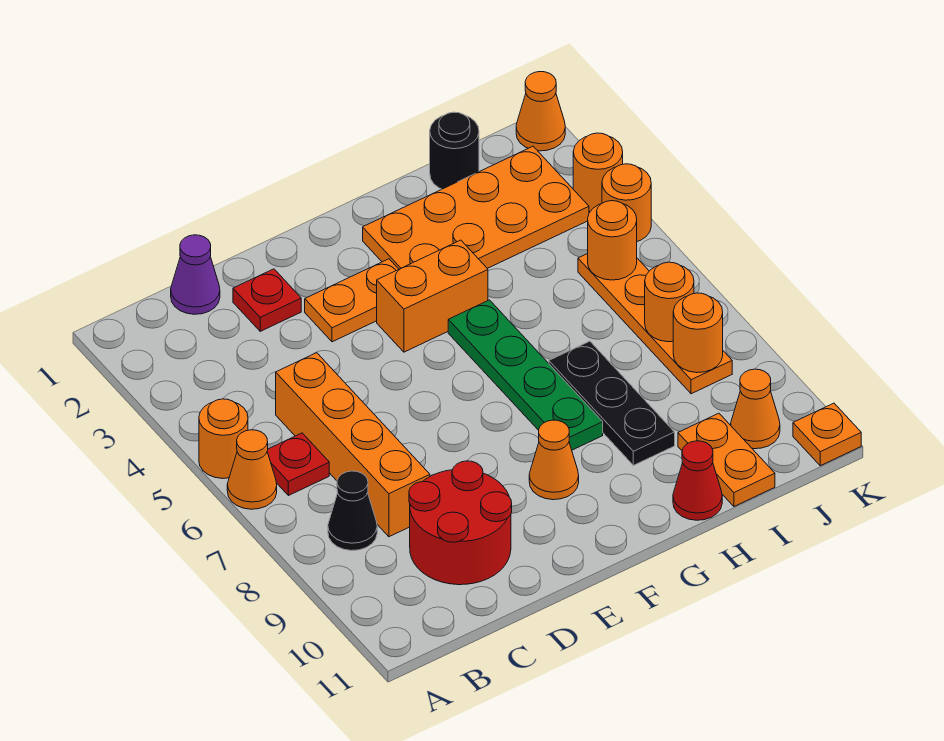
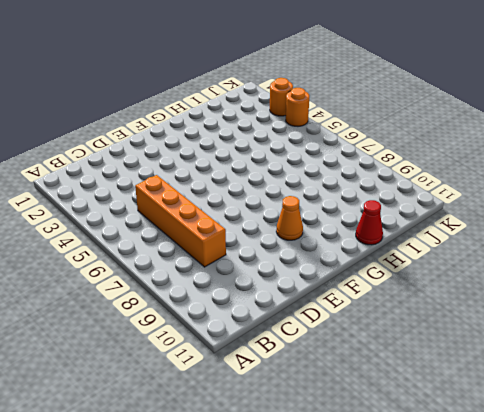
none -> orange 1x1 round brick [199,399,248,479]
none -> orange 1x1 cone [227,430,277,509]
none -> red 1x1 plate [267,433,329,496]

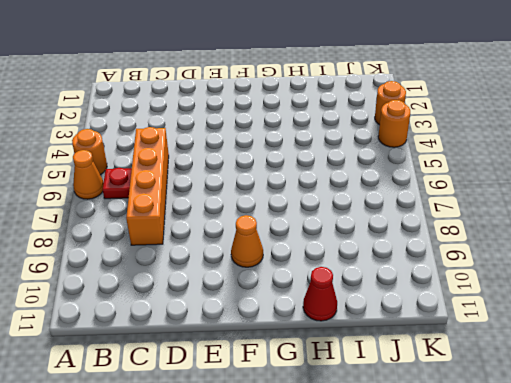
none -> black 1x1 cone [328,471,377,551]
none -> purple 1x1 cone [171,235,220,314]
none -> red 2x2 round brick [409,461,512,585]

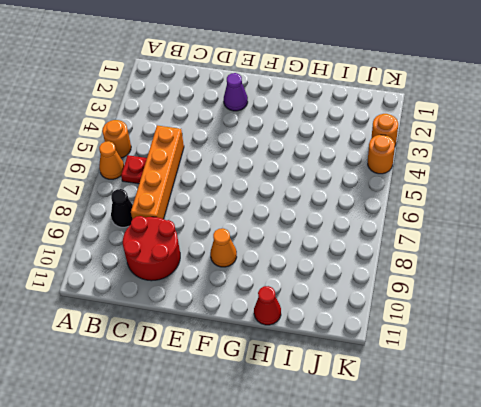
purple 1x1 cone [224,73,248,111] -> purple 1x1 cone moved to [171,235,220,314]
none -> red 1x1 plate [233,269,301,331]
none -> orange 1x2 plate [305,259,399,342]
none -> orange 1x2 brick [377,240,488,352]

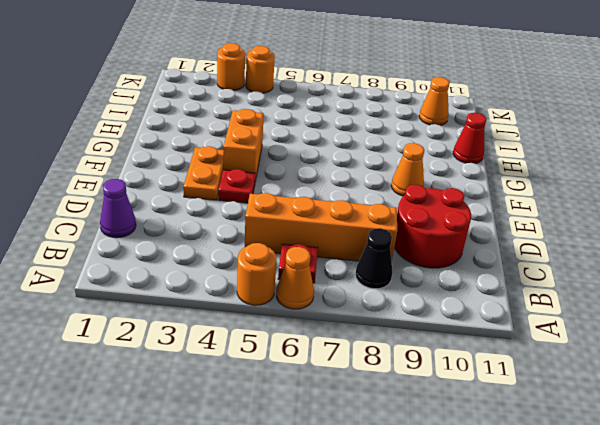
red 1x1 plate [218,169,255,203] -> red 1x1 plate moved to [233,269,301,331]
none -> orange 2x4 plate [363,146,589,269]
none -> green 1x4 plate [448,300,603,450]
none -> black 1x3 plate [549,341,675,465]

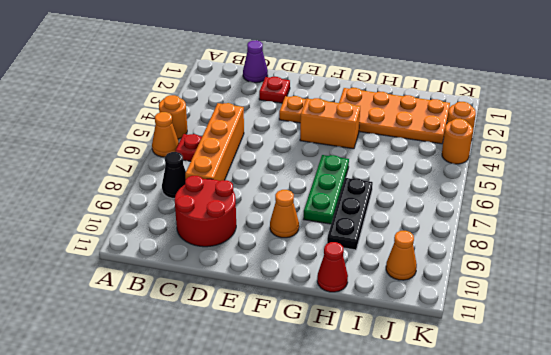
green 1x3 plate [304,155,349,224] -> green 1x4 plate [448,300,603,450]
none -> black 1x1 round brick [430,112,479,189]
none -> orange 1x2 plate [678,413,775,506]
none -> orange 1x4 plate [578,254,732,394]

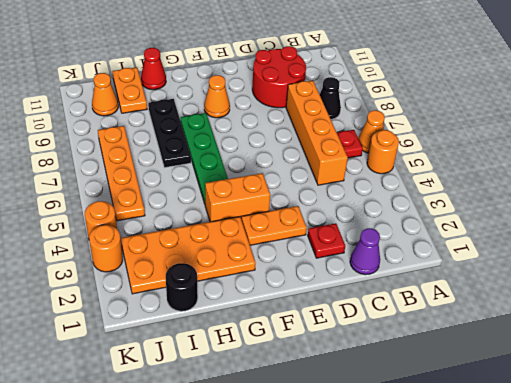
none -> orange 1x1 cone [516,72,565,151]
none -> orange 1x1 plate [793,403,861,466]
none -> orange 1x1 round brick [588,201,637,280]

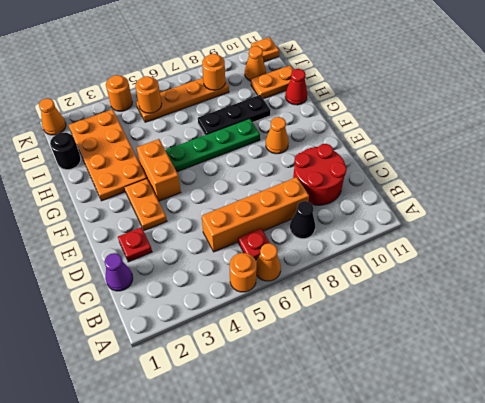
none -> orange 1x1 round brick [573,133,623,212]
none -> orange 1x1 round brick [645,262,694,342]

